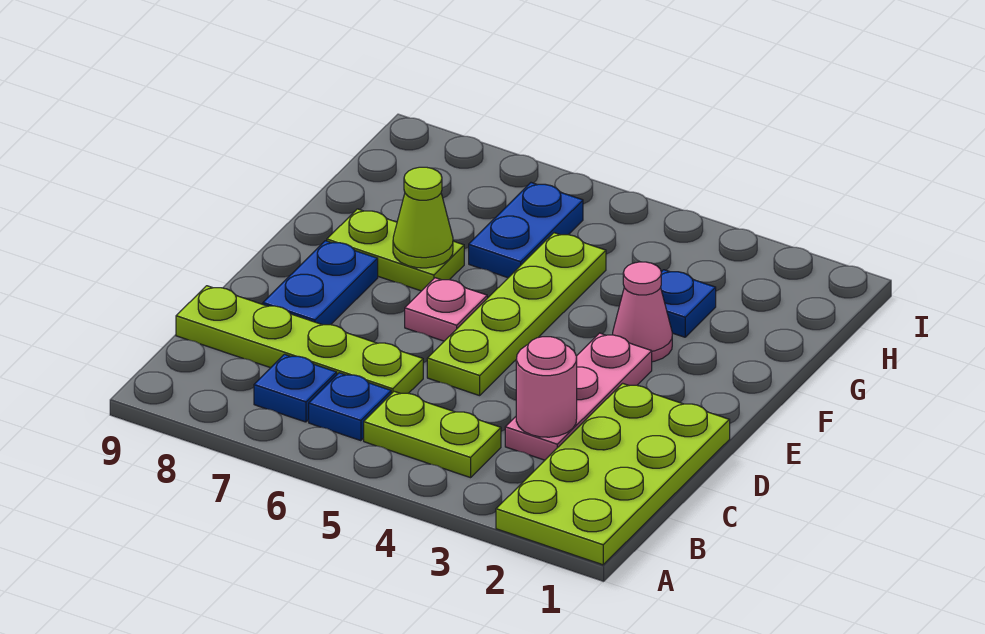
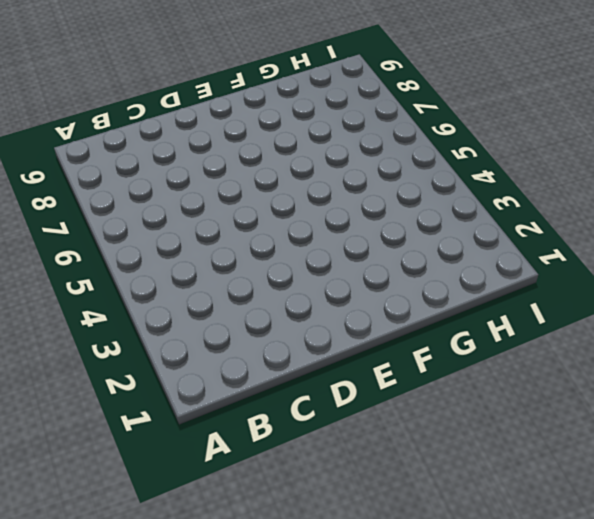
none -> lime 2x4 plate [496,383,730,565]
none -> lime 1x2 plate [364,391,501,478]
none -> blue 1x1 plate [309,373,391,441]

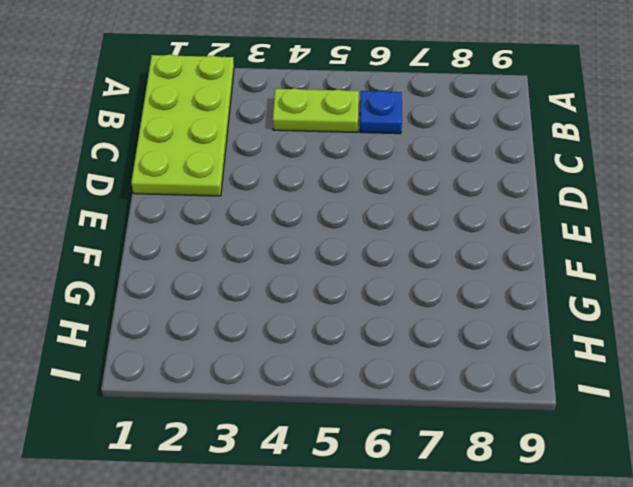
none -> blue 1x1 plate [254,354,337,422]
none -> pink 1x3 plate [505,333,652,460]
none -> lime 1x4 plate [176,286,423,394]

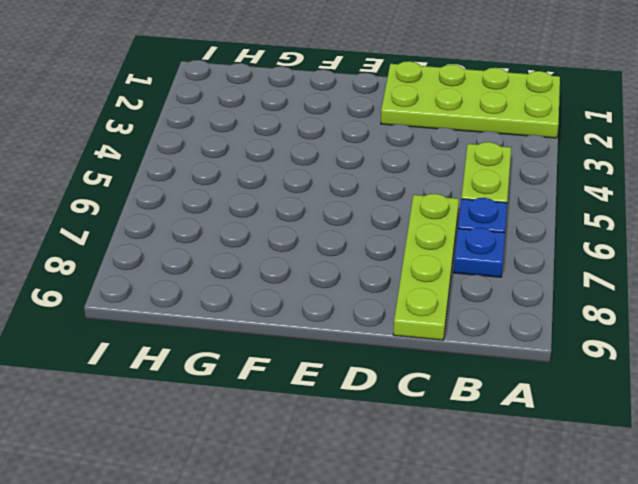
none -> pink 1x3 plate [505,333,652,460]
none -> lime 1x4 plate [427,233,606,396]
none -> blue 1x2 plate [263,241,378,325]

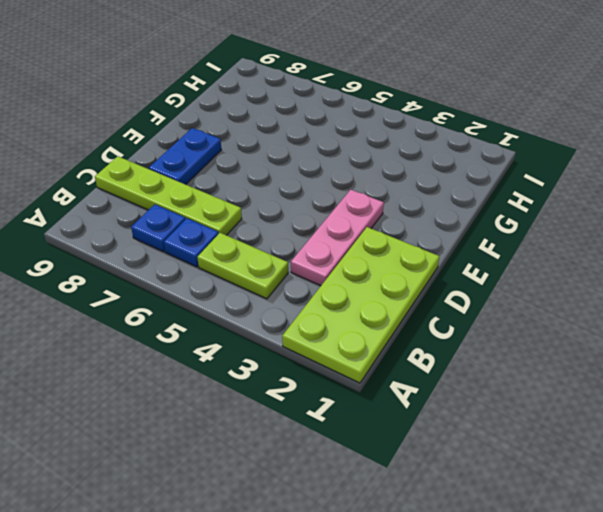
none -> lime 1x4 plate [427,233,606,396]
none -> pink 1x1 plate [405,278,487,341]
none -> pink 1x1 cone [613,262,672,362]

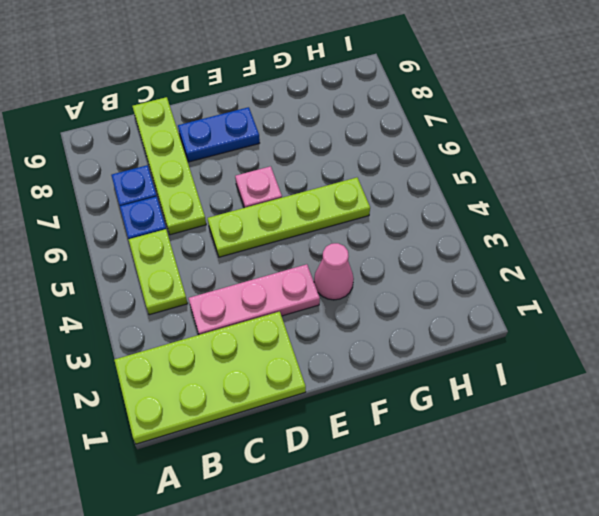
none -> lime 1x2 plate [327,209,464,291]
none -> blue 1x1 plate [661,270,716,337]
none -> blue 1x2 plate [469,183,583,278]

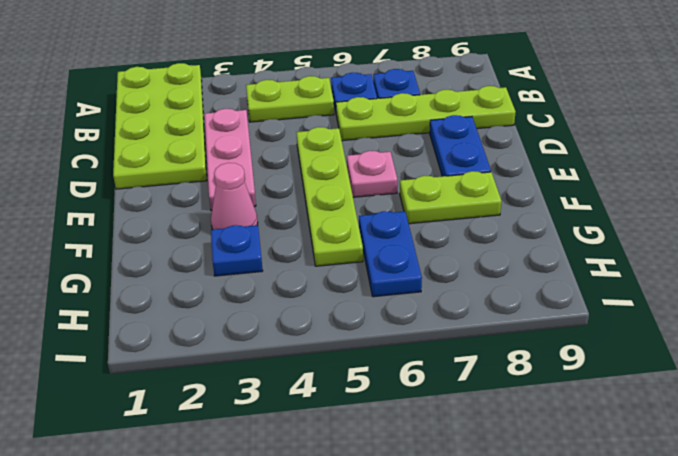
none -> pink 1x1 round brick [516,337,577,437]
none -> lime 1x1 cone [393,167,453,268]

